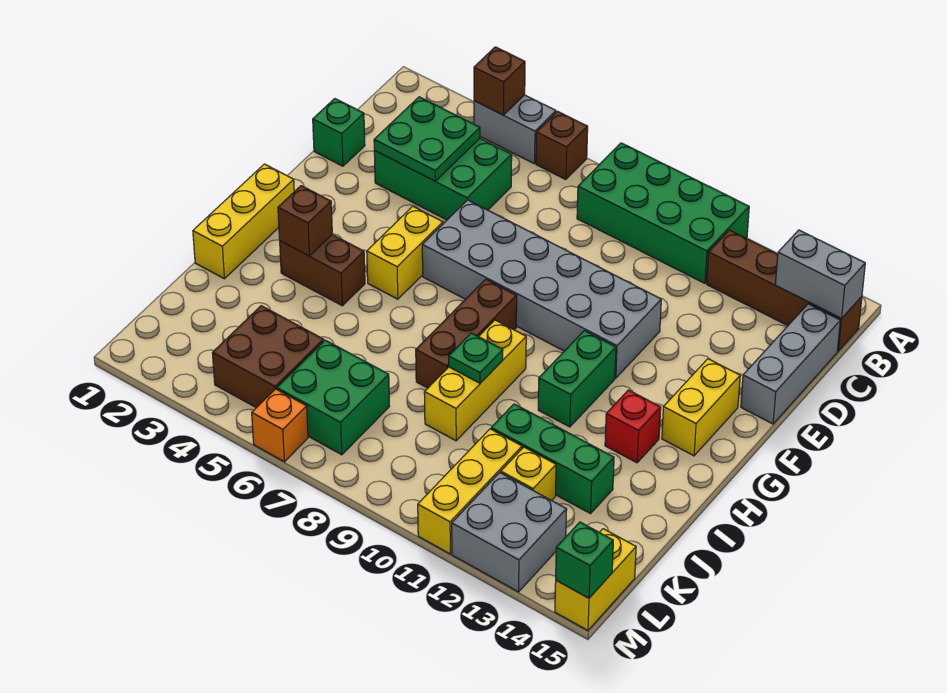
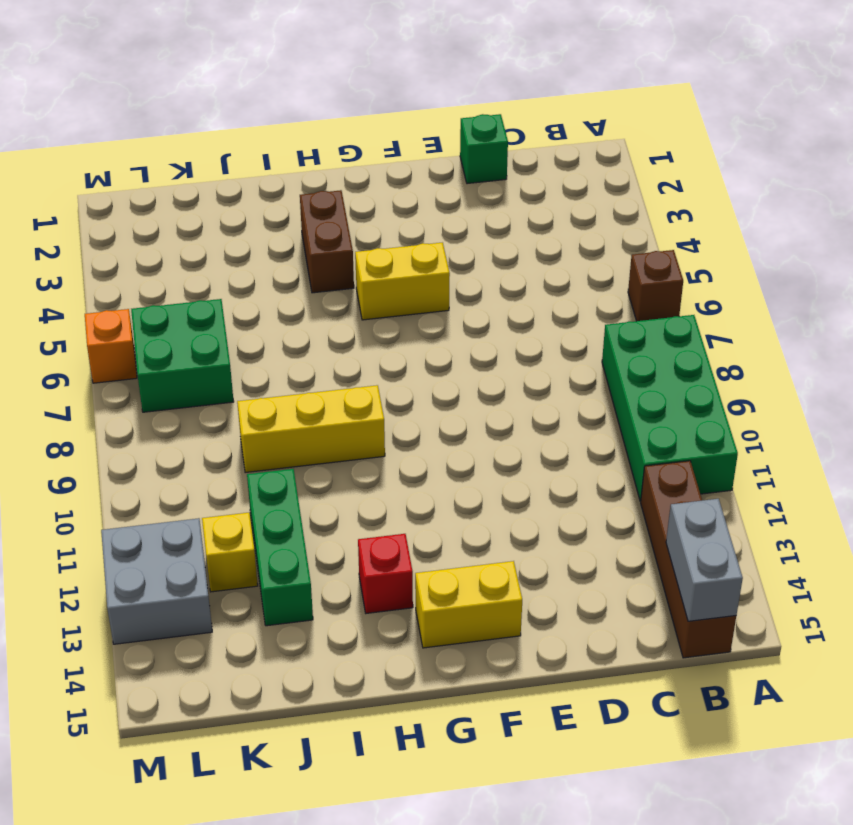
none -> grey 1x2 brick [474,95,556,164]
none -> green 2x3 brick [374,139,512,220]
none -> grey 1x3 brick [741,304,840,424]
none -> grey 2x6 brick [422,200,661,378]

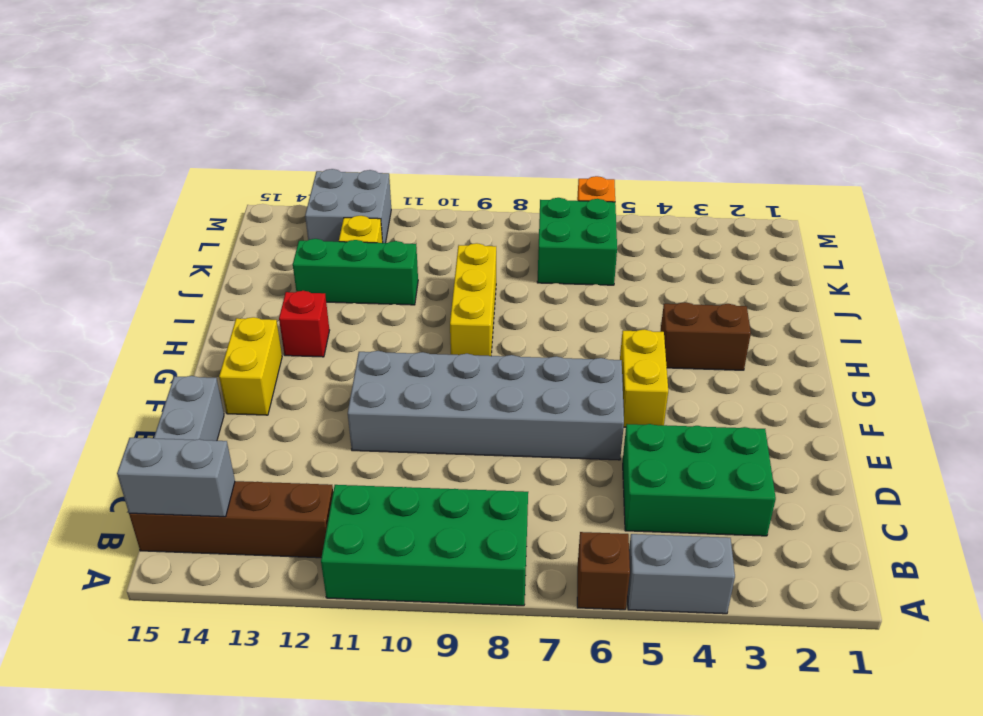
none -> green 1x1 brick [313,99,365,166]
none -> yellow 1x3 brick [193,164,294,279]
none -> brown 1x3 brick [416,279,517,388]
none -> green 1x2 brick [538,331,616,427]

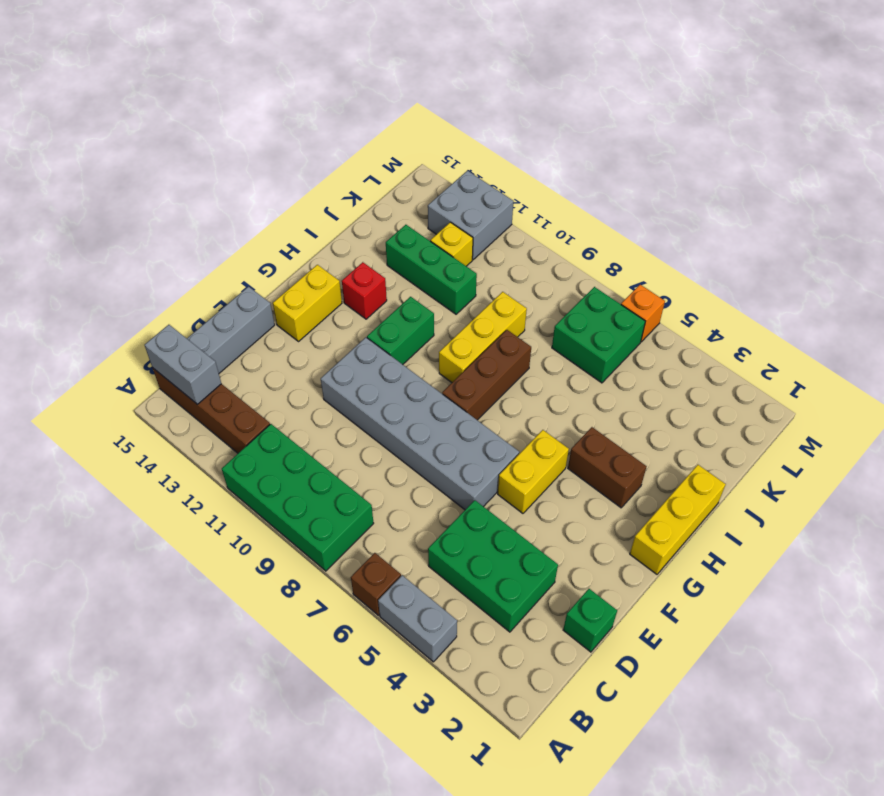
none -> brown 2x2 brick [213,306,324,408]
none -> yellow 1x3 brick [418,429,522,554]
none -> yellow 1x2 brick [555,529,636,630]
none -> brown 1x1 brick [474,47,525,115]

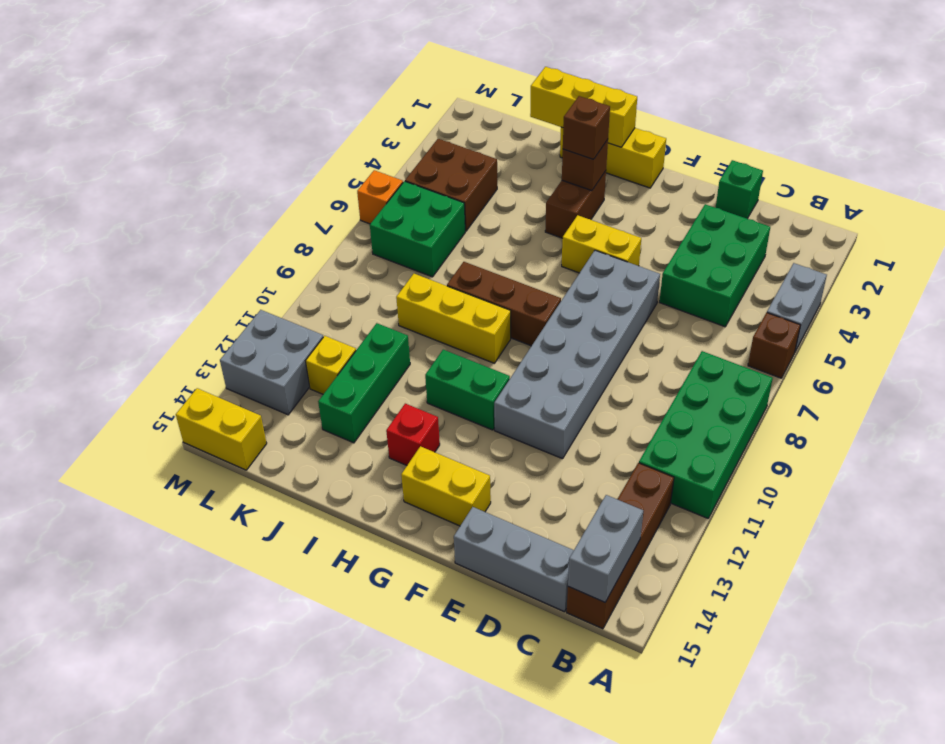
yellow 1x3 brick [530,67,637,147] -> yellow 1x3 brick moved to [418,429,522,554]
brown 1x1 brick [563,96,610,159] -> brown 1x1 brick moved to [474,47,525,115]
none -> green 2x2 plate [374,97,480,181]
none -> green 1x1 plate [449,333,503,383]
none -> green 1x1 brick [556,522,613,598]

